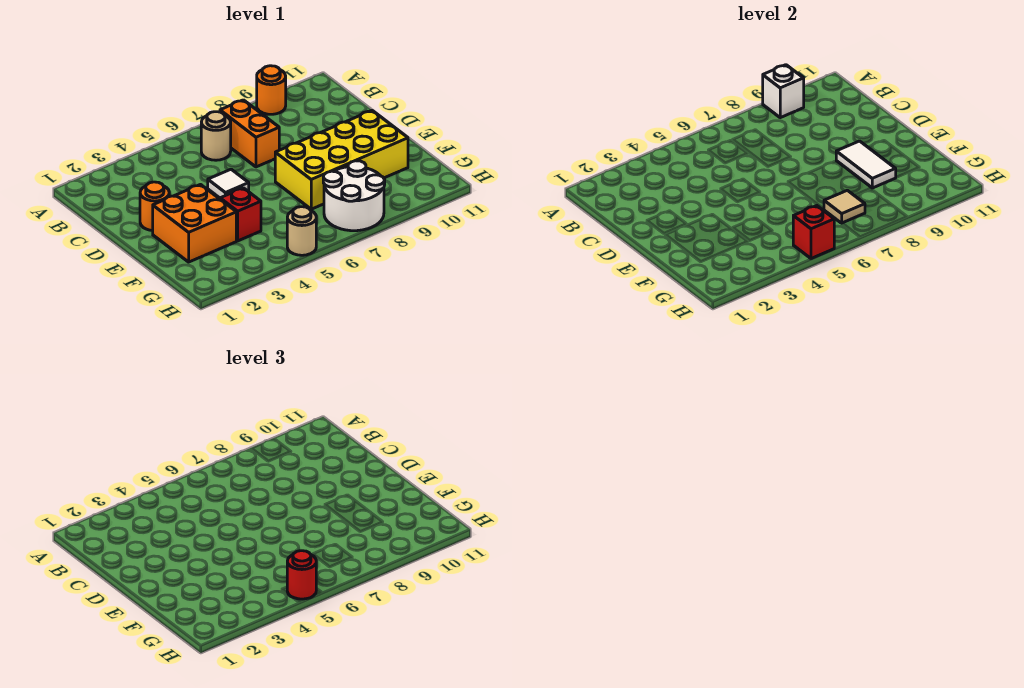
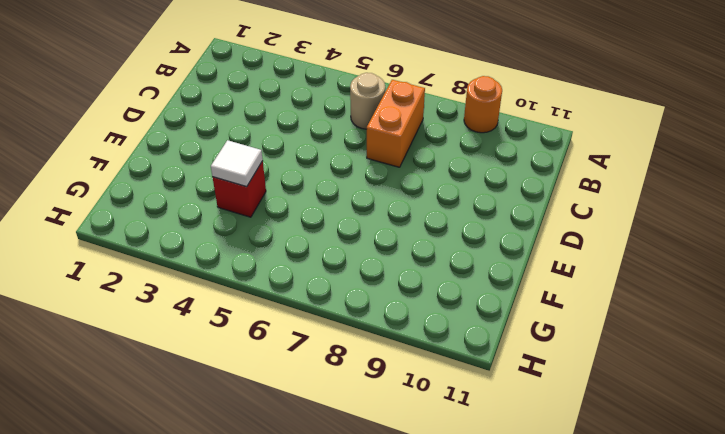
white 1x1 tile [211,140,263,187] -> white 1x1 tile moved to [208,169,249,198]
none -> orange 1x1 round brick [140,182,169,231]
none -> orange 2x2 brick [153,185,236,262]
none -> yellow 2x4 brick [275,111,408,209]

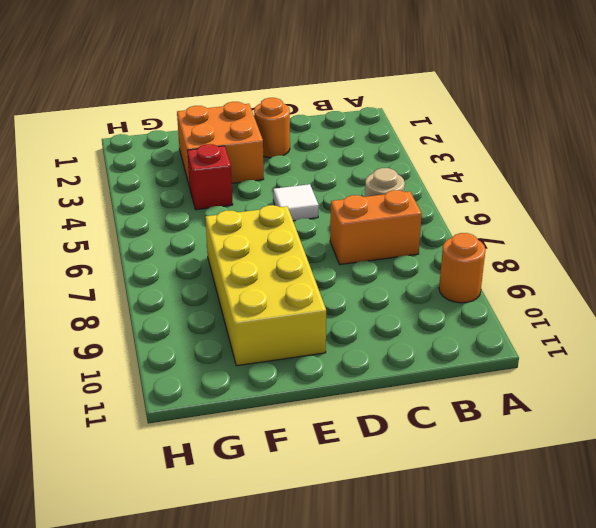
none -> white 2x2 round brick [323,161,385,231]
none -> tan 1x1 round brick [287,207,316,255]
none -> white 1x1 brick [763,65,804,118]

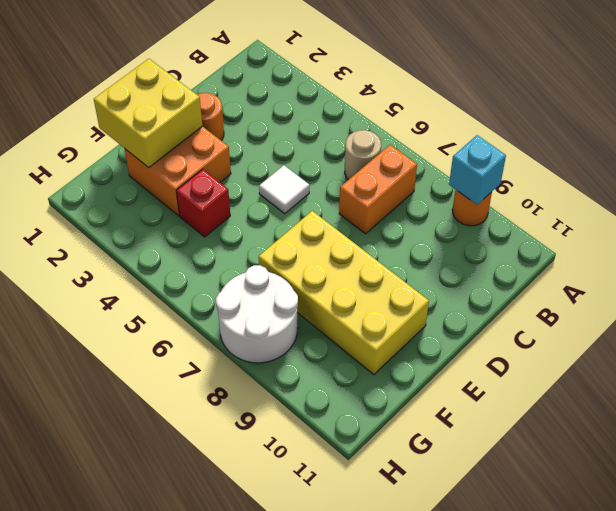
cyan 1x1 brick [449,135,506,205] -> white 1x1 brick [763,65,804,118]
yellow 2x2 brick [94,59,203,168] -> none
none -> tan 1x1 round brick [287,207,316,255]
none -> white 1x2 tile [836,141,896,188]
none -> tan 1x1 tile [824,190,865,223]

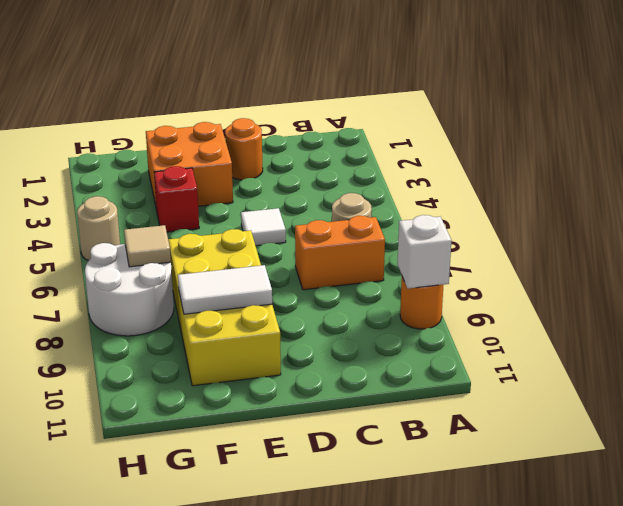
none -> red 1x1 brick [793,206,834,259]
none -> red 1x1 round brick [287,551,316,599]

